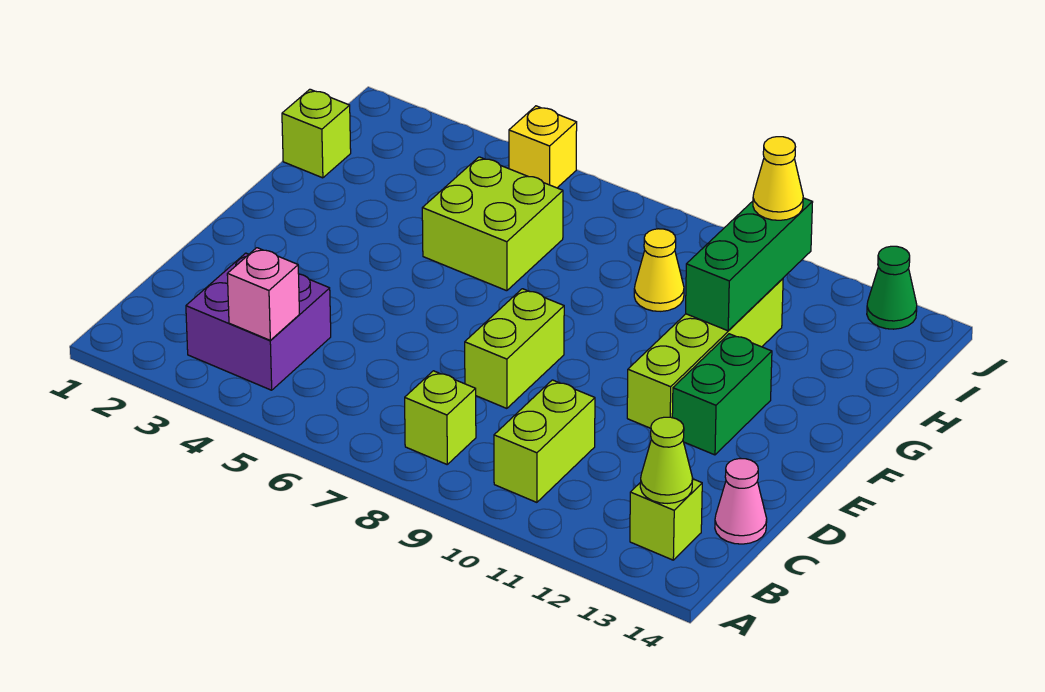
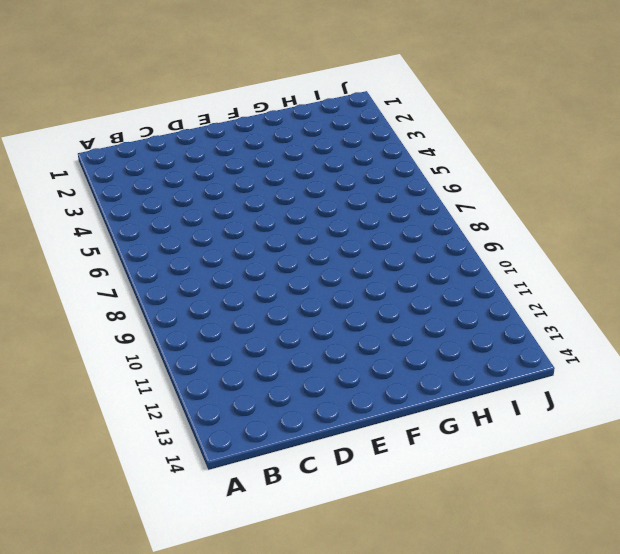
none -> purple 2x2 brick [186,253,331,390]
none -> lime 1x1 brick [405,371,476,464]
none -> lime 1x2 brick [494,380,595,502]

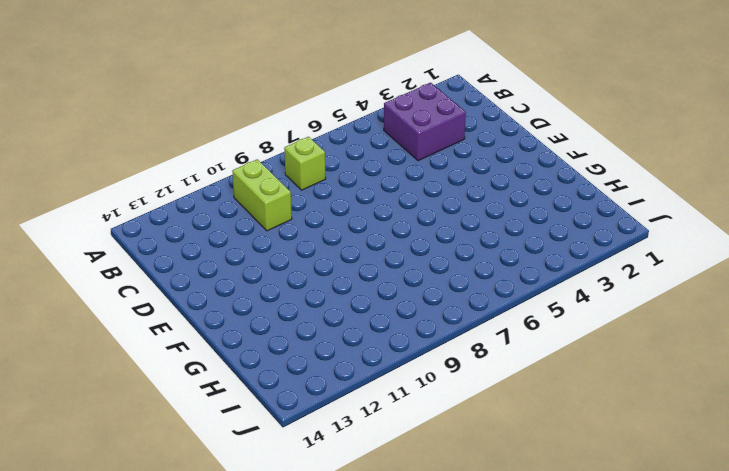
none -> lime 1x1 brick [630,479,702,560]
none -> pink 1x1 cone [715,459,767,544]
none -> lime 1x2 brick [465,289,564,408]

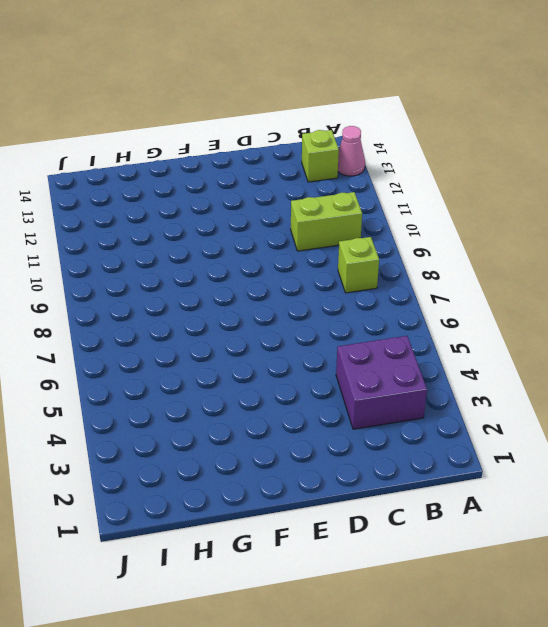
pink 1x1 cone [338,126,365,176] -> pink 1x1 cone moved to [715,459,767,544]
none -> lime 1x2 brick [465,289,564,408]
none -> lime 1x4 brick [627,279,783,428]
none -> green 1x2 brick [672,334,772,455]

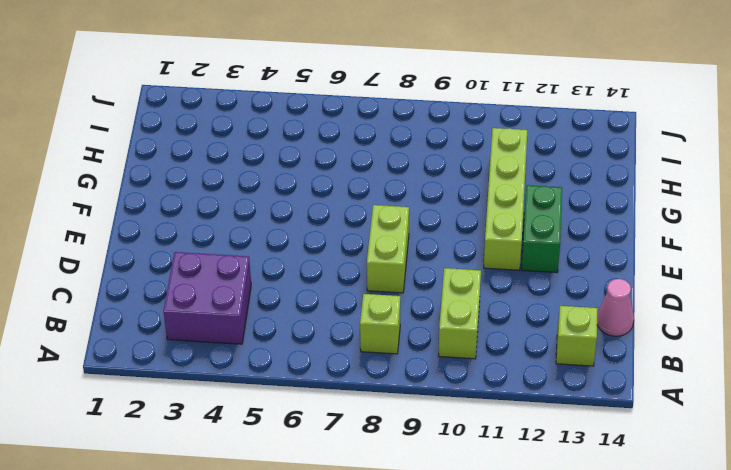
none -> lime 2x2 brick [422,157,563,291]
none -> lime 1x1 brick [282,89,351,178]
none -> yellow 1x1 cone [634,229,684,311]

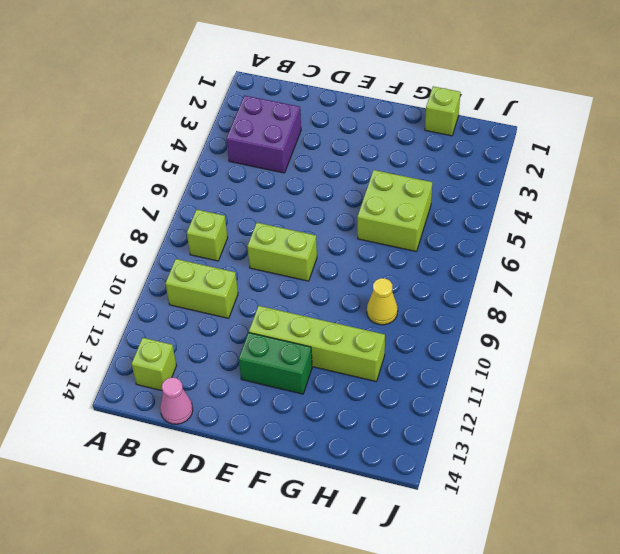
none -> yellow 1x1 brick [509,106,577,188]
none -> green 1x1 cone [867,246,917,329]
none -> pink 1x1 brick [227,248,299,340]

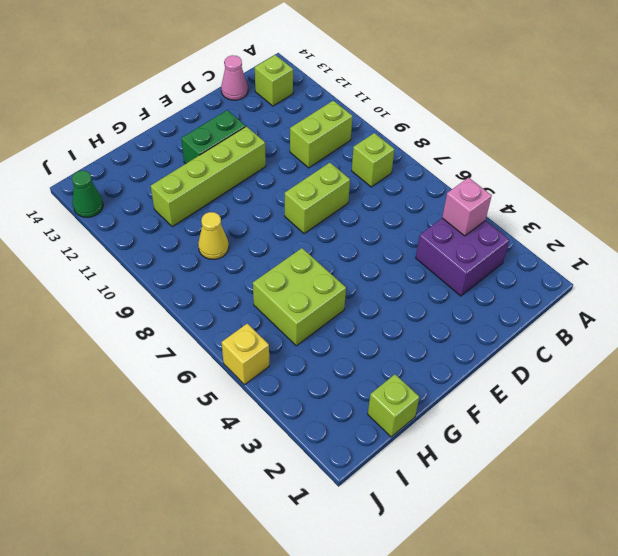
none -> lime 1x1 cone [640,417,693,503]
none -> green 1x3 brick [686,198,813,331]
none -> yellow 1x1 cone [753,137,803,220]

